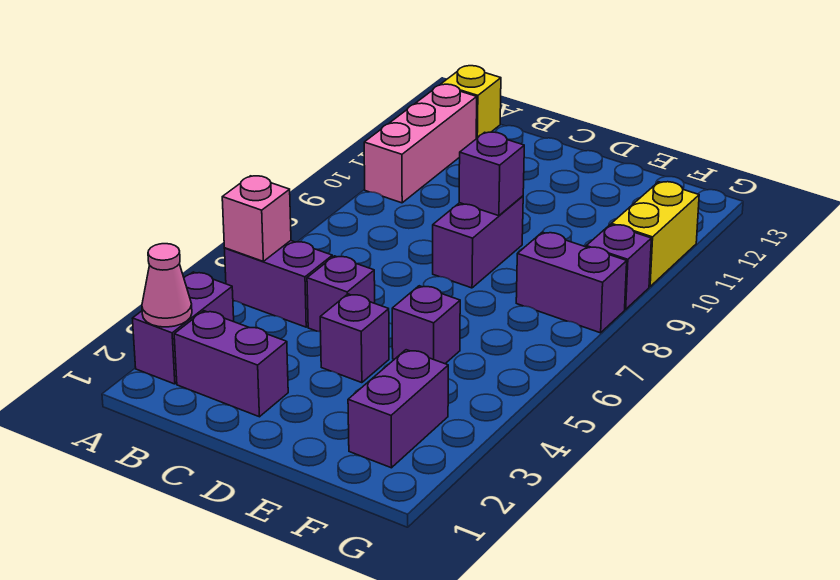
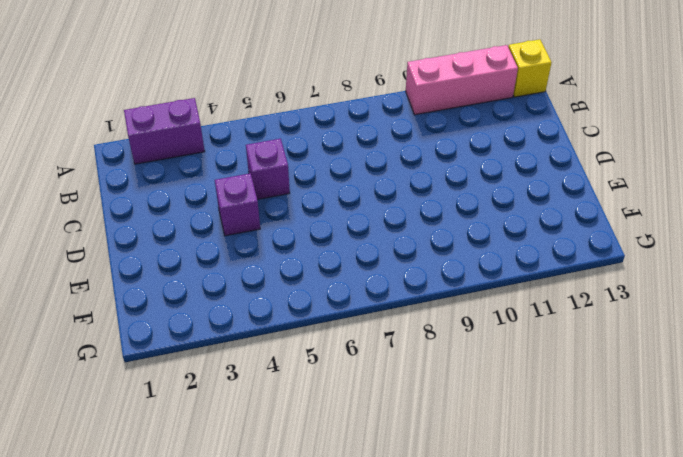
none -> purple 1x2 brick [225,241,332,327]
none -> purple 1x2 brick [174,311,288,417]
none -> purple 1x2 brick [433,196,523,288]

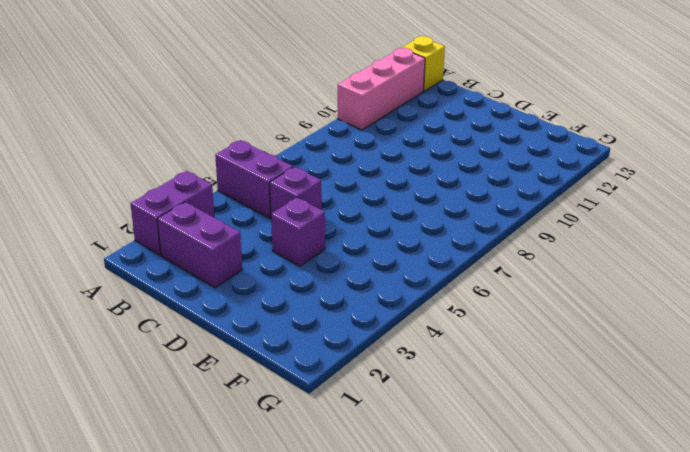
none -> purple 1x2 brick [433,196,523,288]
none -> purple 1x1 brick [392,286,460,364]
none -> purple 1x2 brick [348,350,448,468]

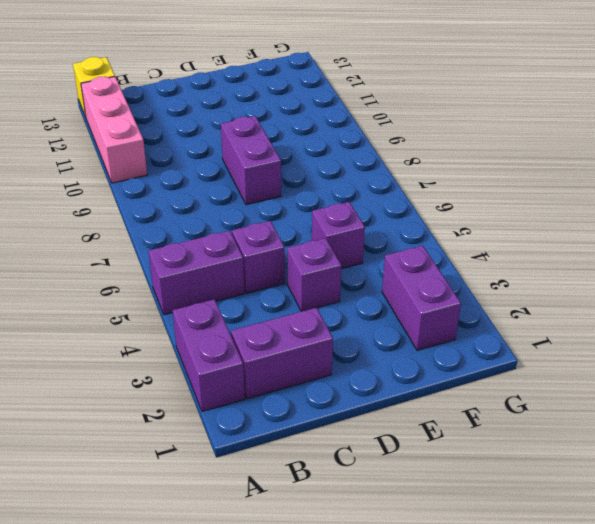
none -> purple 1x2 brick [516,232,627,333]
none -> purple 1x1 brick [586,225,651,309]
none -> yellow 1x2 brick [611,182,699,287]

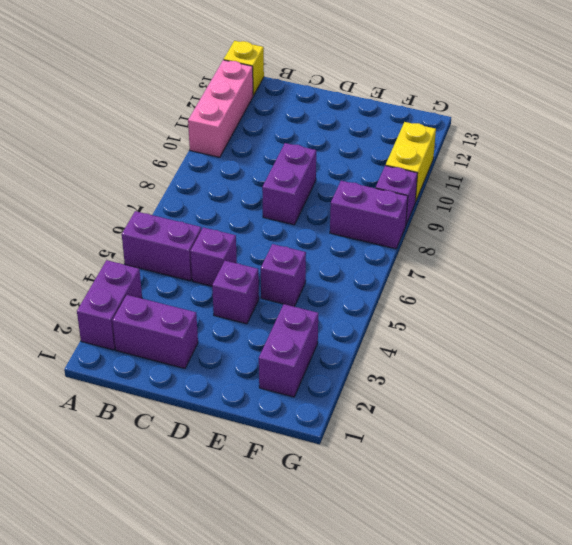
none -> pink 1x1 cone [142,244,192,327]
none -> pink 1x1 brick [222,176,291,261]
none -> purple 1x1 brick [459,132,524,216]

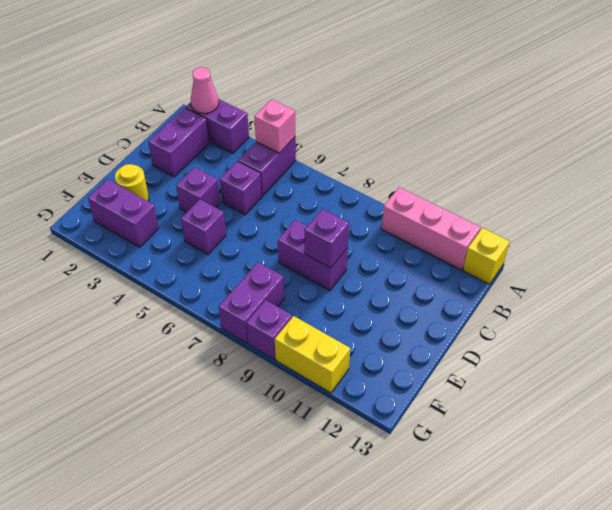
yellow 1x1 round brick [115,164,149,201] -> none

